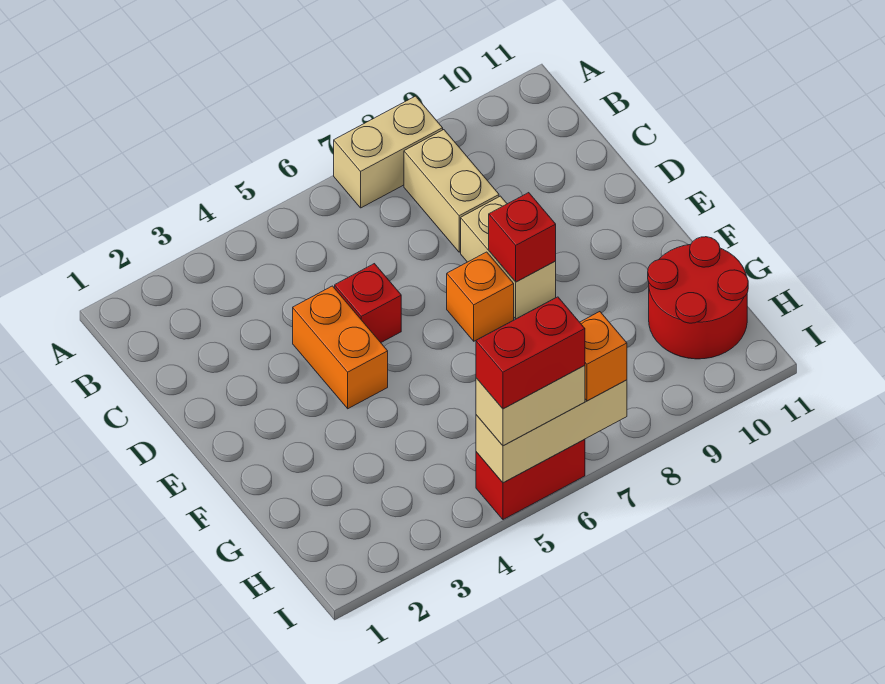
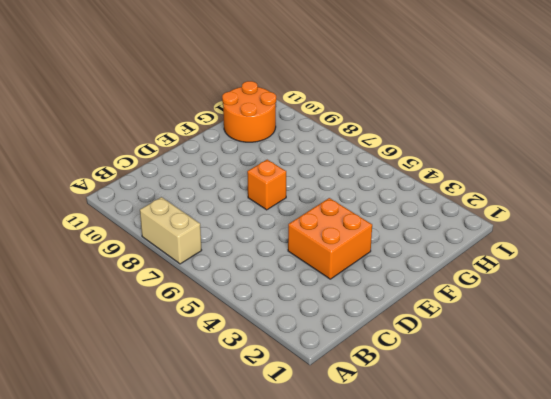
orange 2x2 brick [288,198,372,279] -> orange 1x2 brick [293,286,388,409]
orange 2x2 round brick [222,81,276,142] -> red 2x2 round brick [648,237,748,359]
none -> tan 1x2 brick [404,130,499,252]
none -> red 1x1 brick [335,264,401,342]
none -> tan 1x2 brick [461,196,556,319]

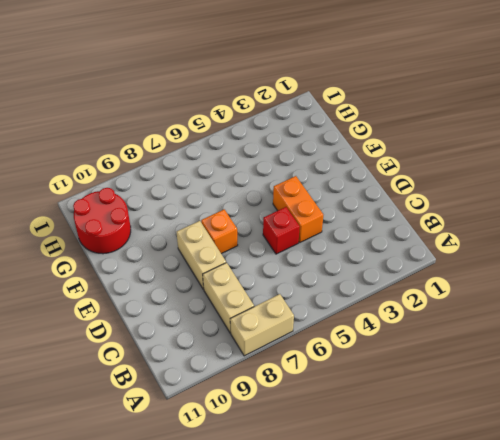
none -> red 1x2 brick [476,439,585,520]
none -> red 1x1 brick [489,193,556,282]
none -> tan 1x3 brick [476,380,627,483]

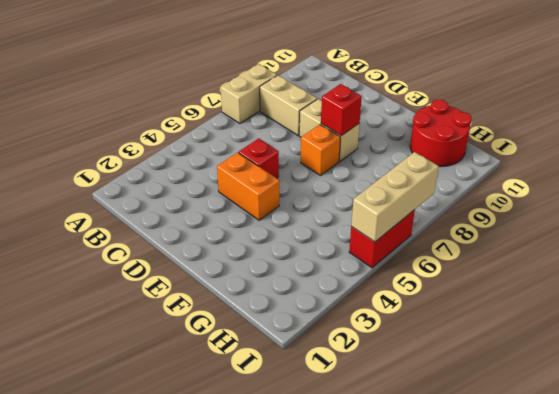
none -> tan 1x2 brick [476,366,585,446]
none -> orange 1x1 brick [580,312,627,401]
none -> red 1x2 brick [476,297,585,409]

